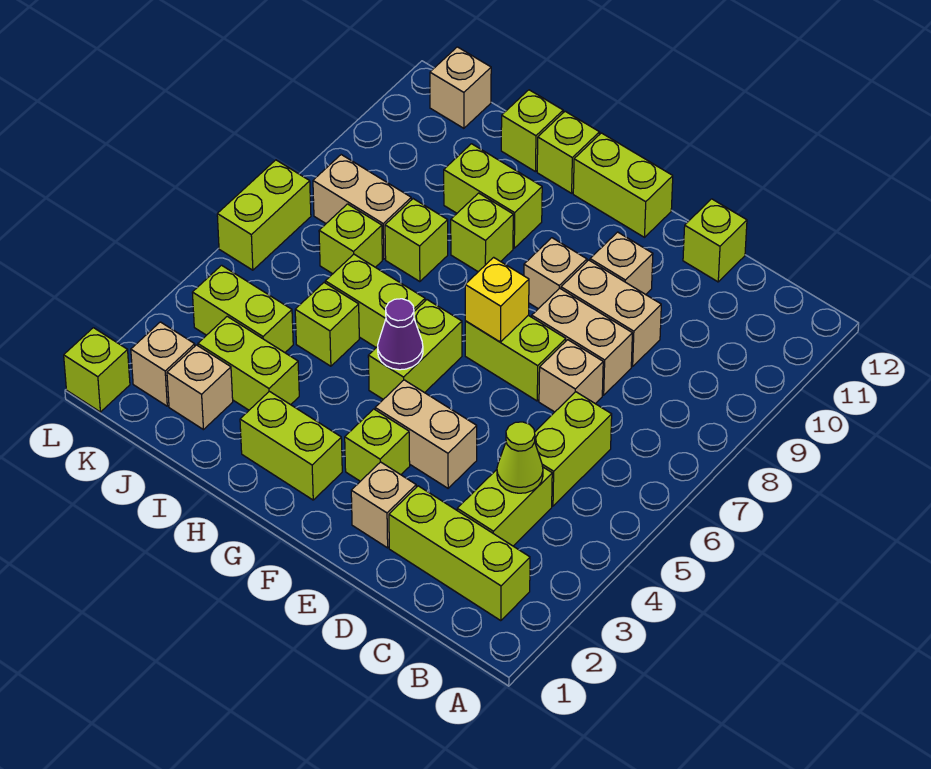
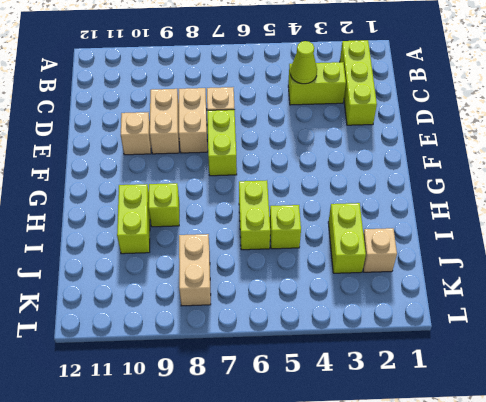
none -> lime 1x2 brick [535,392,612,506]
none -> lime 1x1 brick [683,199,747,282]
none -> tan 1x1 brick [351,462,416,548]
none -> tan 1x2 brick [375,380,477,488]

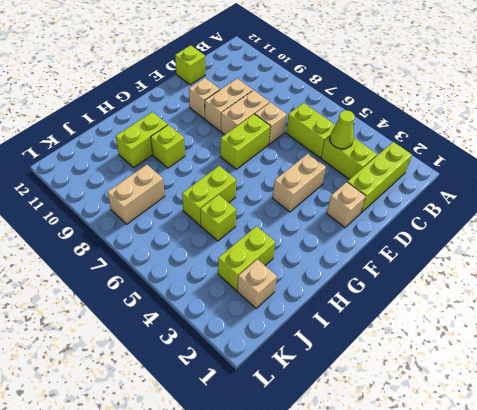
none -> lime 1x1 brick [345,409,410,481]
none -> tan 1x1 brick [524,238,587,309]
none -> lime 1x2 brick [573,133,673,237]
none -> lime 1x2 brick [240,391,342,500]

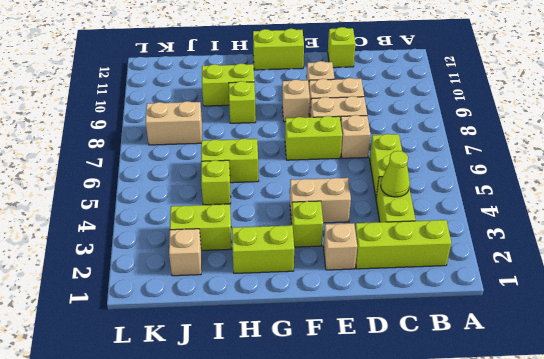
none -> lime 1x2 brick [368,300,462,399]
none -> lime 1x1 brick [537,111,600,193]
none -> lime 1x1 brick [385,199,448,282]
none -> lime 1x1 brick [501,90,563,172]

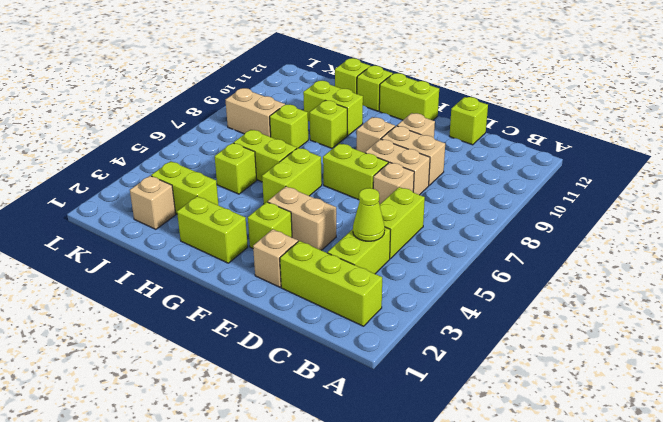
none -> lime 1x2 brick [192,265,293,352]
none -> lime 1x1 brick [319,204,382,274]
none -> tan 1x1 brick [131,322,195,406]
none -> tan 1x1 brick [430,47,491,128]

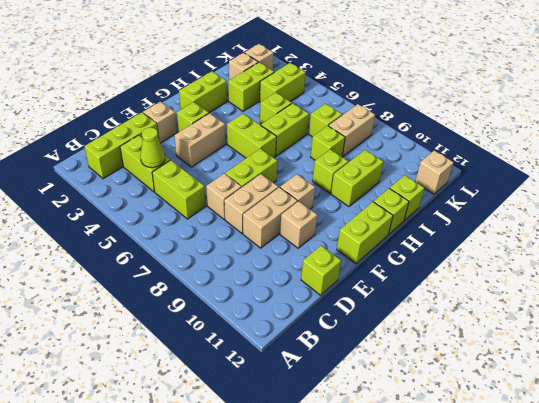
none -> lime 1x1 brick [64,328,130,412]
none -> lime 1x2 brick [217,160,311,270]
none -> yellow 1x1 brick [465,257,529,342]
none -> purple 1x1 cone [378,299,423,370]

